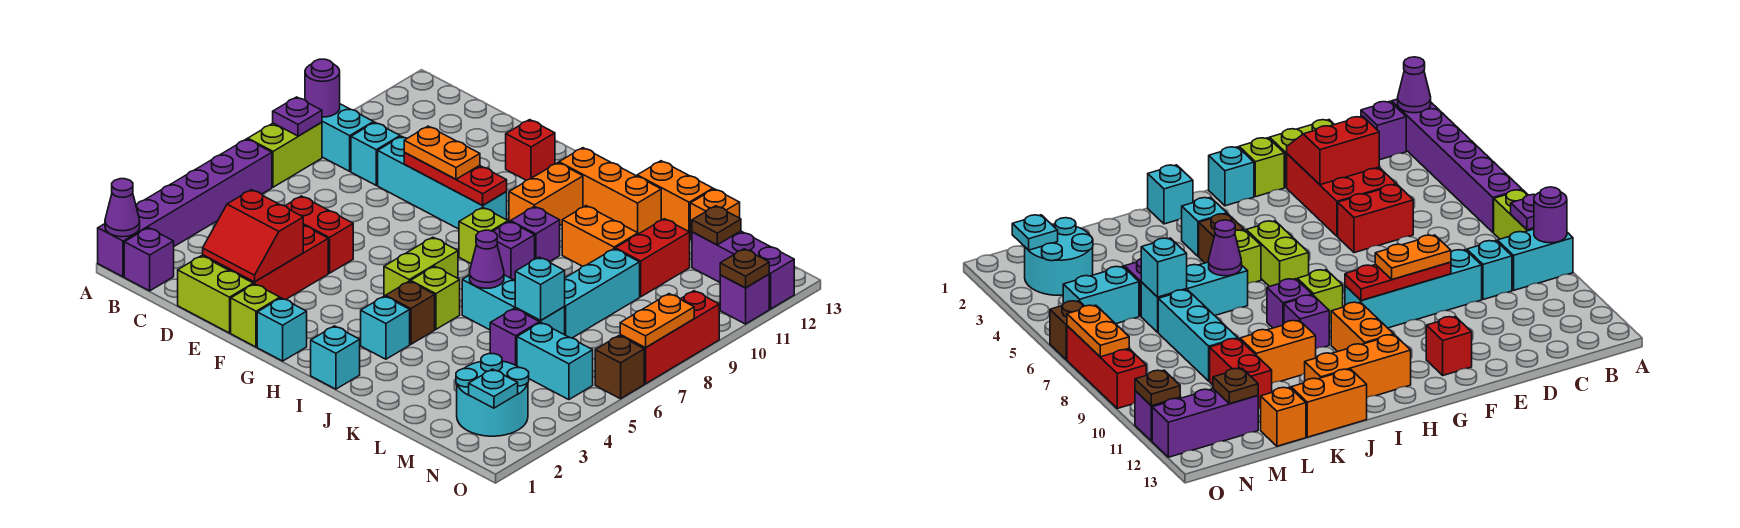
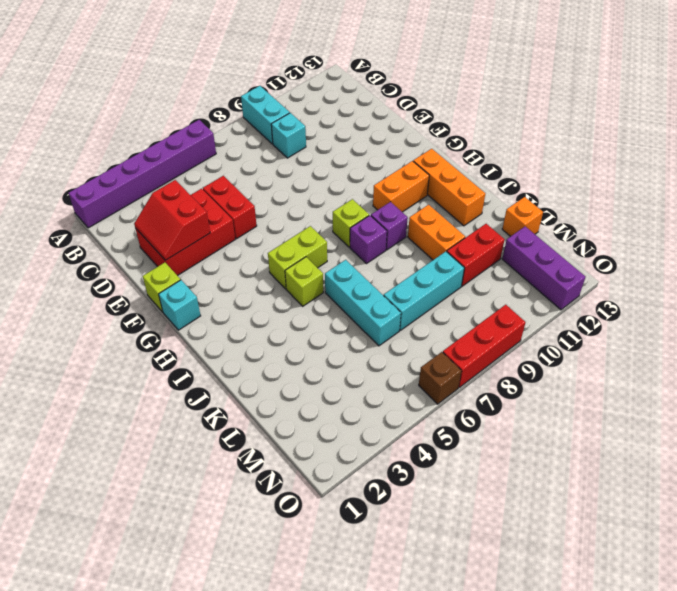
none -> lime 1x2 brick [248,122,322,187]
none -> purple 1x1 brick [124,228,174,291]
none -> lime 1x2 brick [178,256,253,333]
none -> cyan 1x4 brick [378,136,507,229]

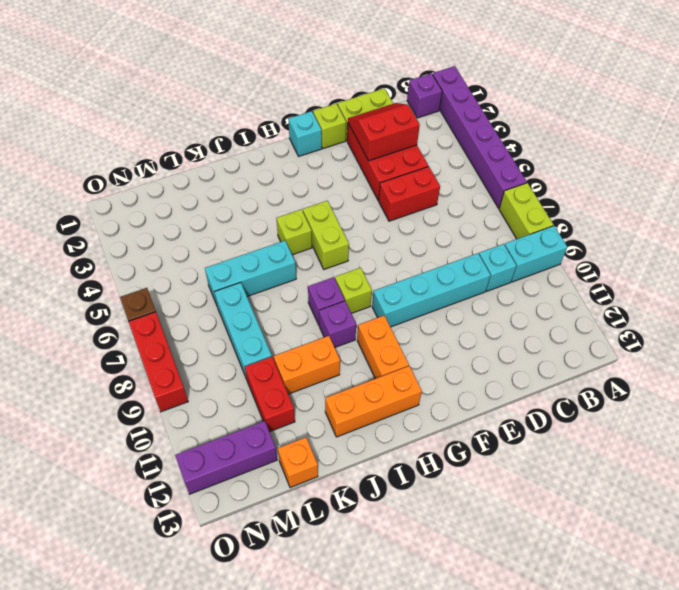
none -> red 1x1 brick [506,120,555,180]
none -> cyan 1x1 brick [311,326,360,389]
none -> cyan 1x1 brick [361,296,410,359]
none -> brown 1x1 brick [386,281,435,344]

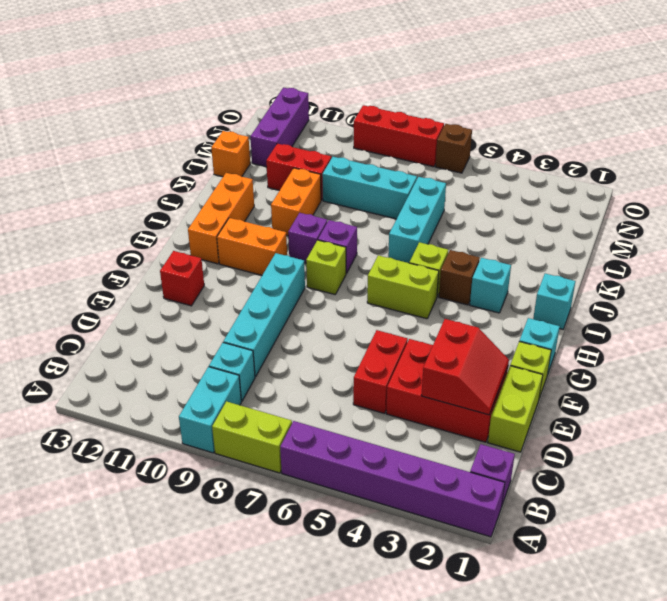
none -> orange 1x2 brick [637,161,713,232]
none -> purple 1x1 brick [490,308,540,366]
none -> cyan 2x2 round brick [456,354,529,436]
none -> cyan 1x2 brick [517,322,593,400]

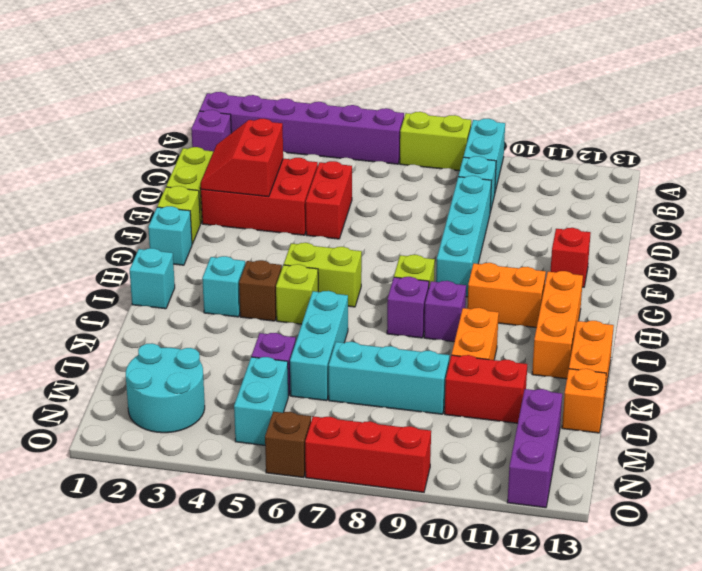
none -> purple 1x1 brick [720,274,769,324]
none -> purple 1x1 cone [105,179,140,237]
none -> purple 1x1 plate [273,97,322,136]
none -> purple 1x1 round brick [305,59,340,117]

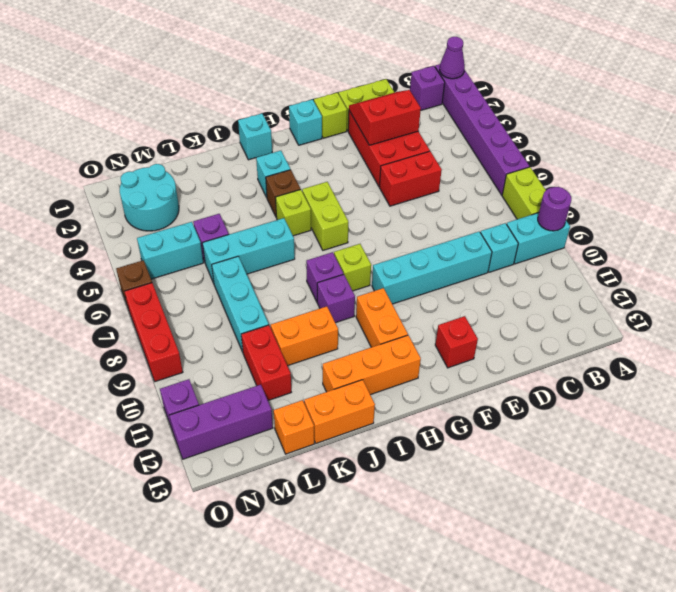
none -> purple 1x1 plate [273,97,322,136]
none -> red 1x3 plate [404,153,507,205]
none -> purple 1x1 cone [470,230,504,288]
none -> cyan 1x1 brick [515,257,565,320]

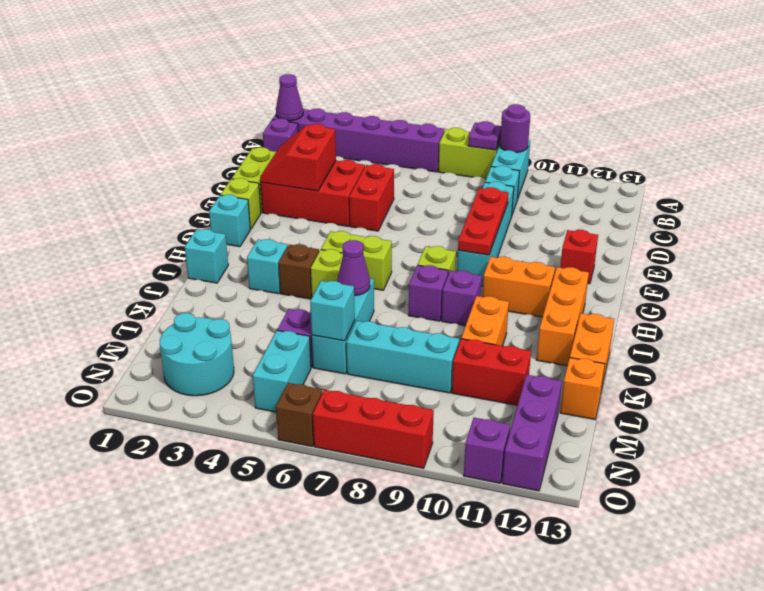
none -> brown 1x1 plate [692,206,741,245]
none -> cyan 1x1 plate [469,369,518,408]
none -> orange 1x2 plate [620,294,694,348]
none -> brown 1x1 plate [720,249,769,288]

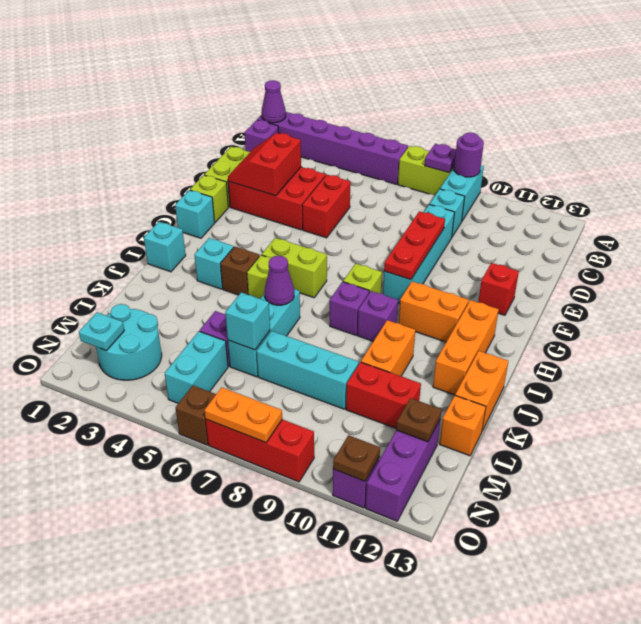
none -> orange 1x2 plate [404,126,480,179]

